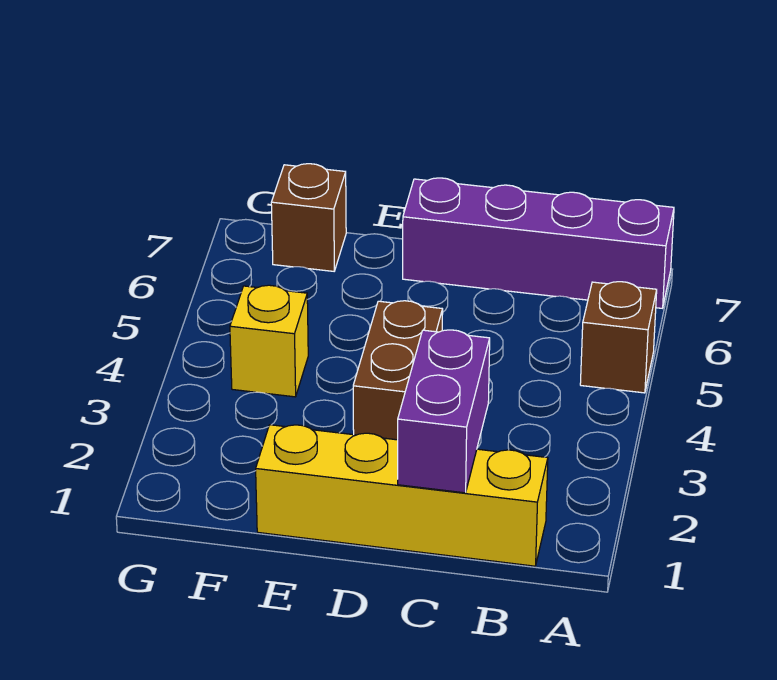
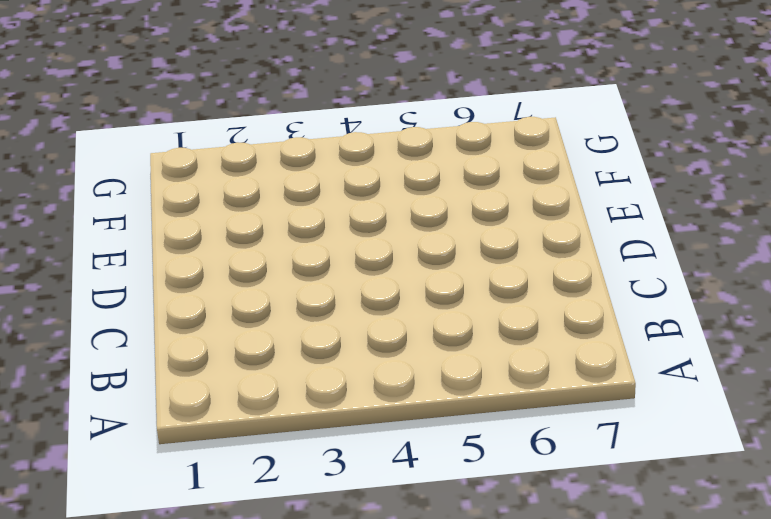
none -> brown 1x1 brick [580,282,657,393]
none -> purple 1x4 brick [403,178,674,308]

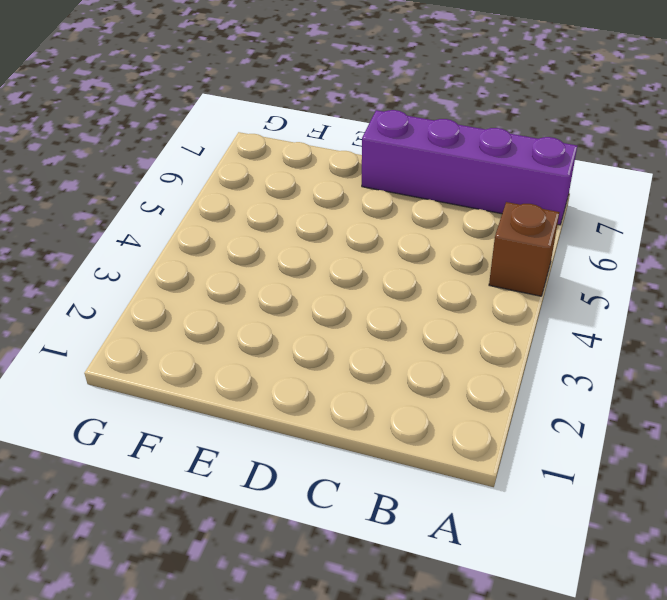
none -> yellow 1x4 brick [256,425,548,566]
none -> brown 1x2 brick [353,301,443,440]

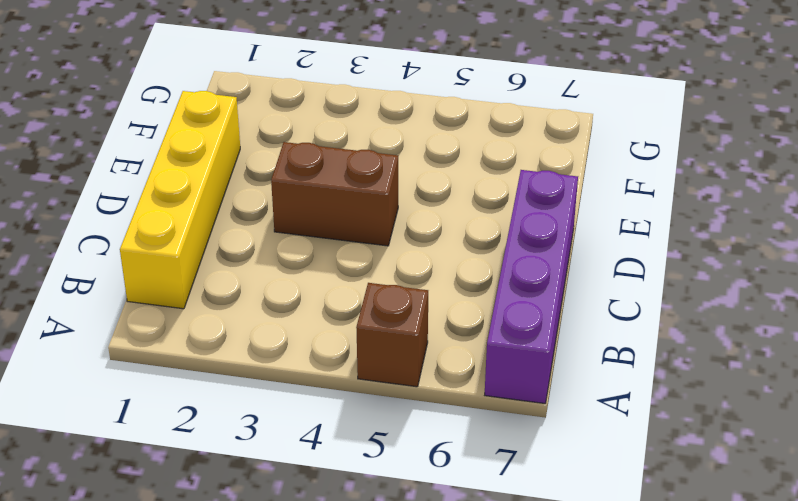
none -> yellow 1x1 brick [230,285,308,397]
none -> brown 1x1 brick [271,164,346,271]

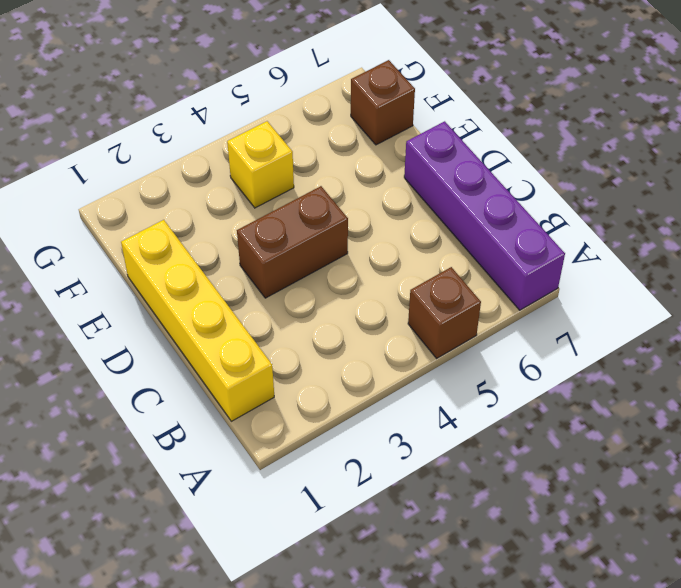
none -> purple 1x2 brick [398,330,490,493]

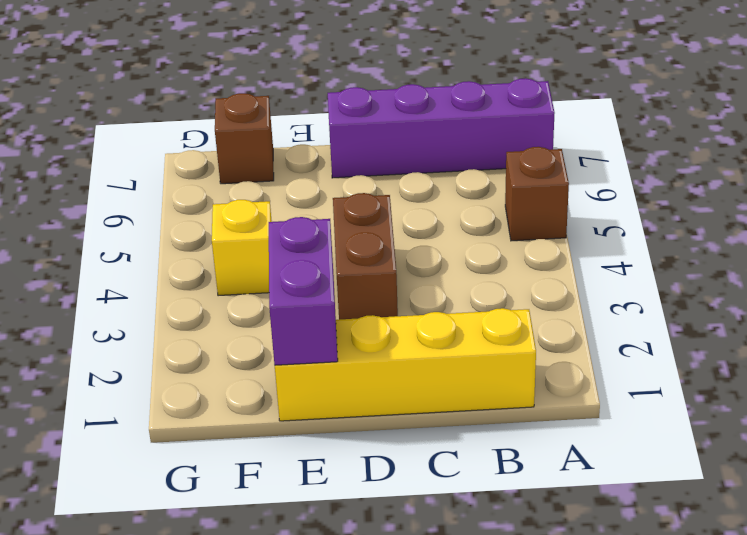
purple 1x2 brick [269,217,338,365] -> purple 1x2 brick moved to [398,330,490,493]

